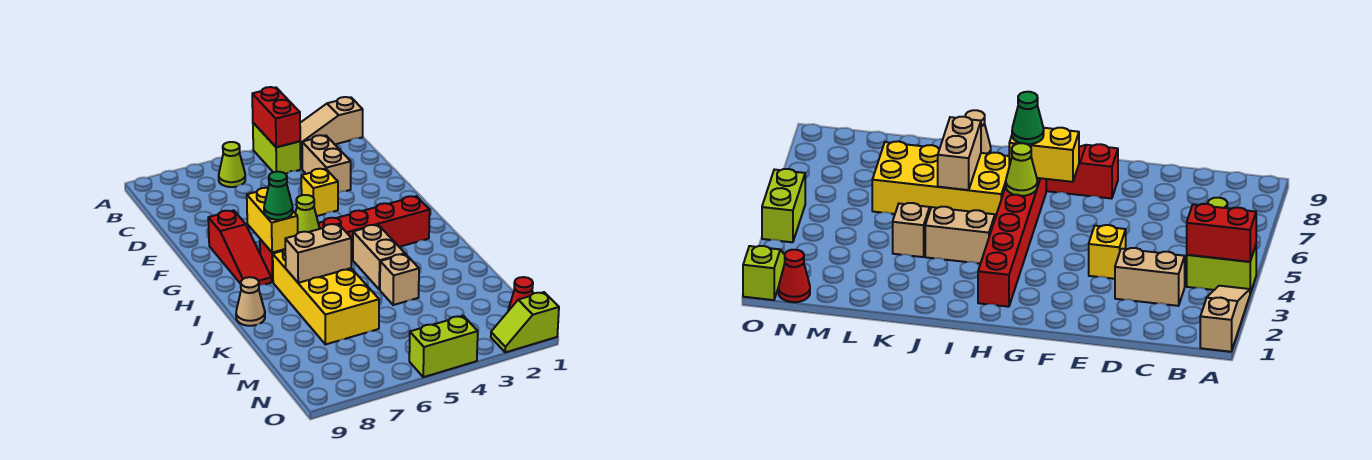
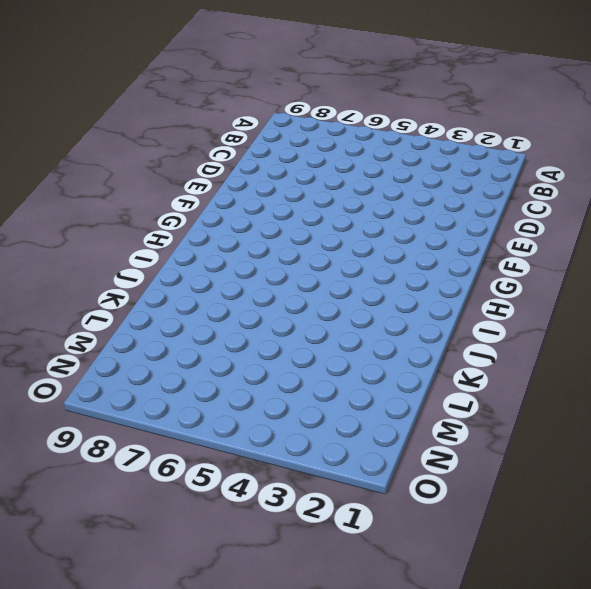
none -> tan 1x3 slope [300,97,363,153]
none -> lime 1x2 brick [253,123,301,174]
none -> lime 1x1 cone [219,142,245,187]

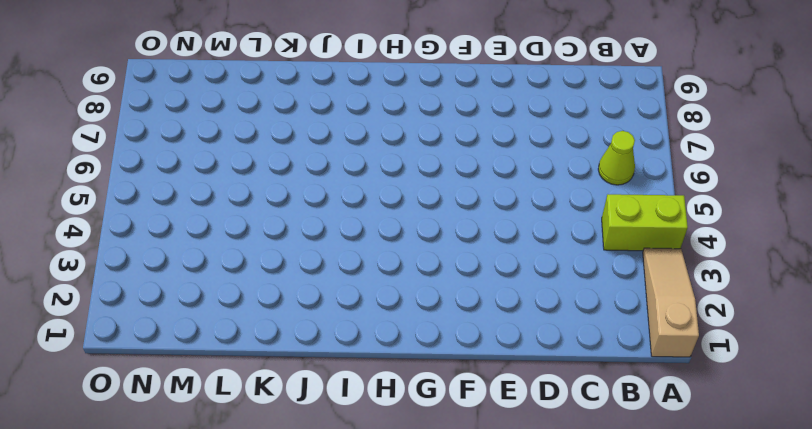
none -> tan 1x2 brick [302,135,351,193]
none -> yellow 1x1 brick [301,169,338,216]
none -> red 1x3 slope [208,210,271,286]

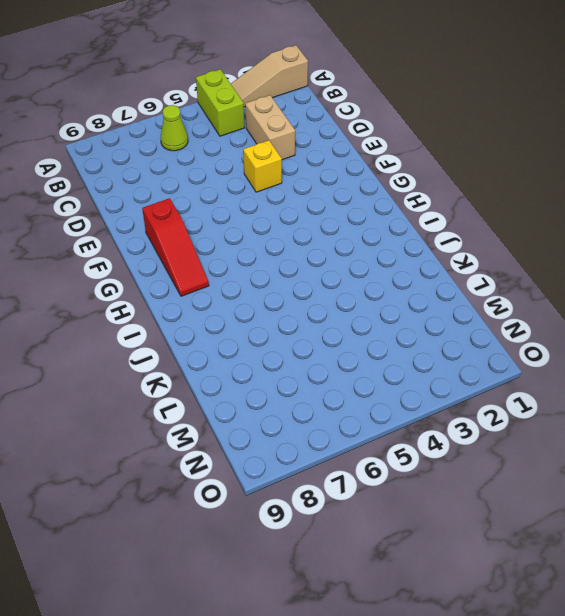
none -> red 1x6 brick [260,196,430,282]
none -> tan 1x2 brick [353,225,405,290]
none -> yellow 2x4 brick [273,249,379,344]

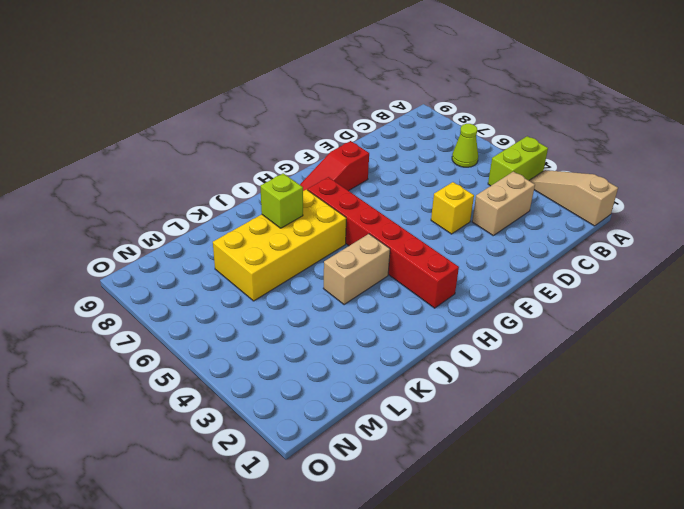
lime 1x1 brick [261,173,303,228] -> tan 1x2 brick [285,224,351,283]
none -> tan 1x1 cone [236,277,265,326]
none -> tan 1x1 brick [380,254,419,305]
none -> red 1x1 cone [508,277,533,311]

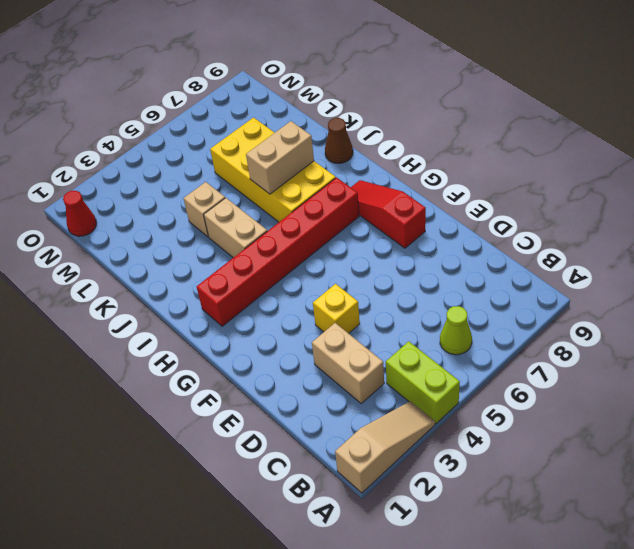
brown 1x1 cone [325,118,353,163] -> tan 1x1 cone [236,277,265,326]
none -> lime 1x2 slope [491,292,559,352]
none -> lime 1x2 brick [409,316,478,377]
none -> red 1x2 brick [252,87,300,147]

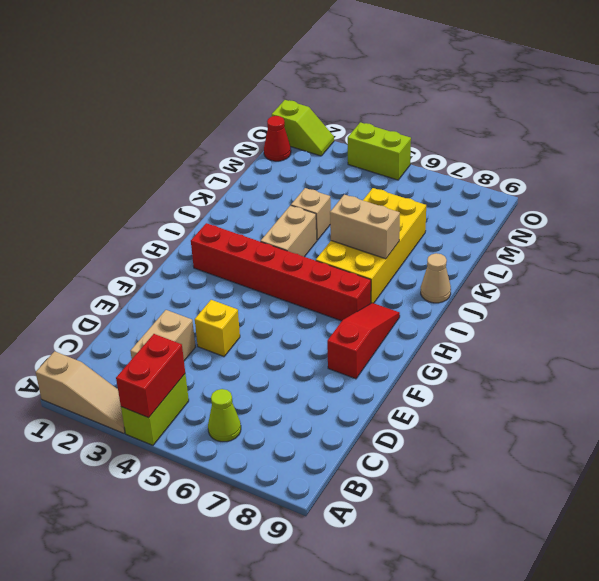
none -> yellow 1x2 brick [247,188,298,253]
none -> lime 1x1 cone [295,195,320,233]
none -> green 1x1 cone [264,172,293,220]

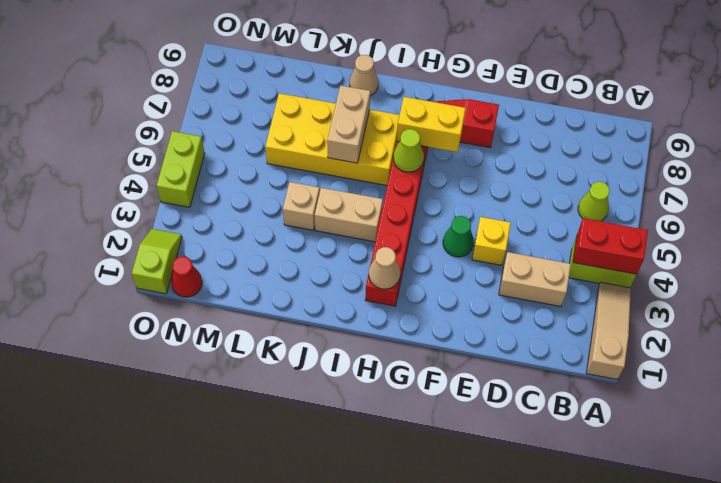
green 1x1 cone [443,216,474,257] -> green 1x1 cone moved to [264,172,293,220]
tan 1x1 cone [369,247,400,289] -> none

